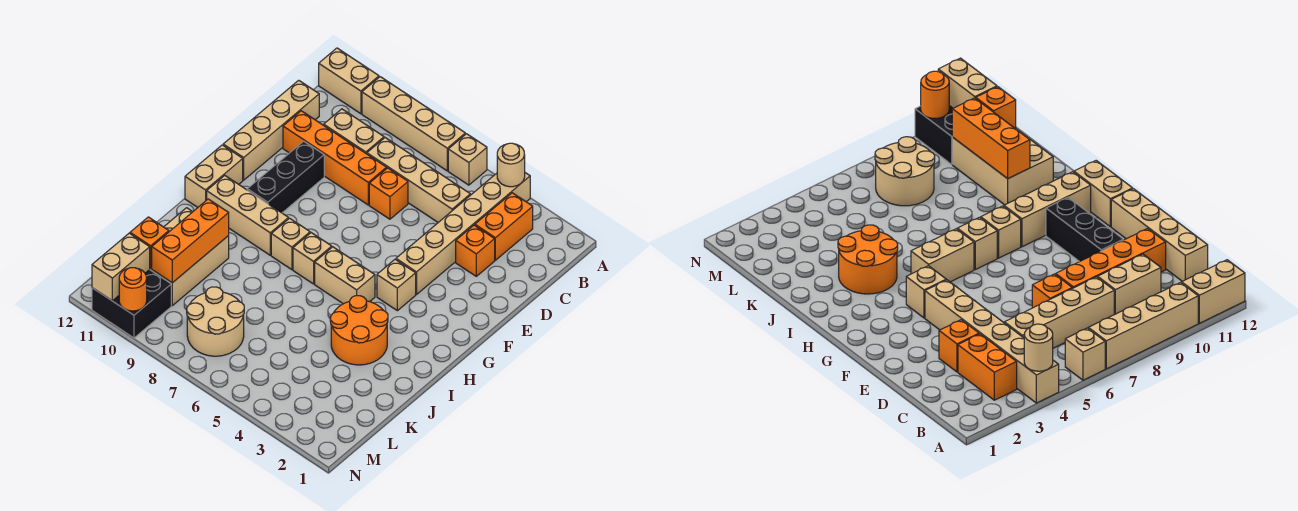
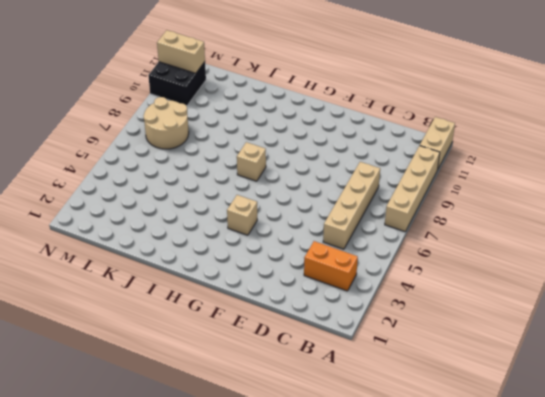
none -> tan 1x6 brick [396,173,530,294]
none -> tan 1x1 brick [448,134,487,185]
none -> tan 1x2 brick [324,109,384,154]

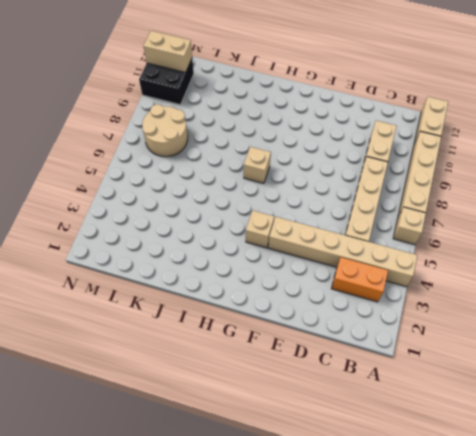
none -> tan 1x4 brick [223,80,319,180]
none -> orange 1x1 brick [456,225,495,276]
none -> orange 1x1 brick [369,168,408,219]

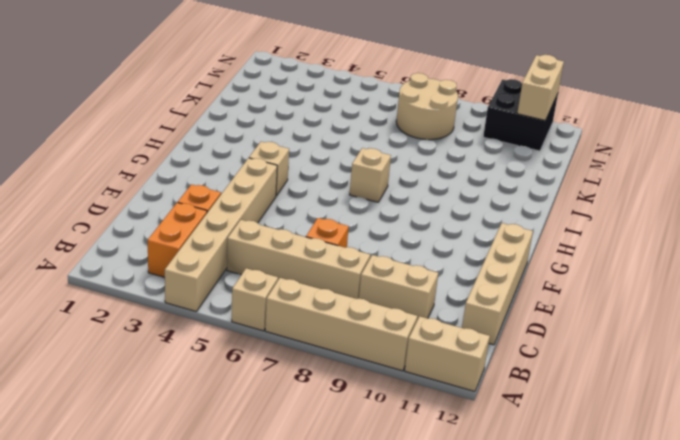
none -> orange 1x4 brick [283,111,387,205]
none -> black 1x3 brick [247,141,324,213]
none -> tan 1x2 brick [185,145,243,207]

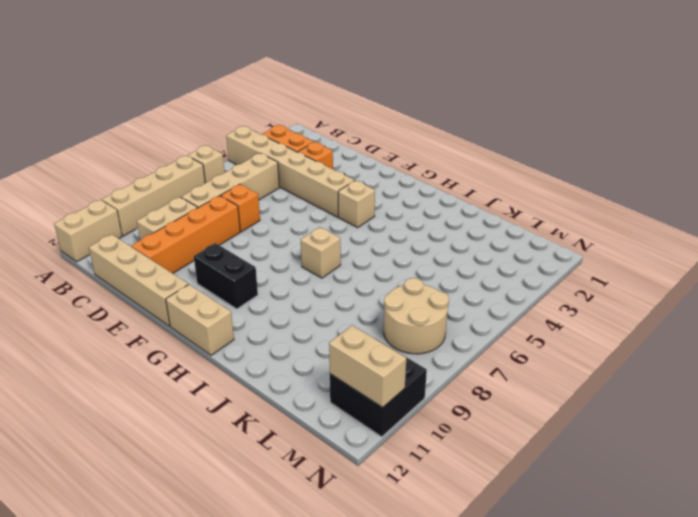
black 1x2 brick [194,243,258,309] -> black 1x3 brick [247,141,324,213]
none -> tan 1x2 brick [315,247,375,304]
none -> tan 1x1 brick [271,218,310,270]
none -> tan 1x3 brick [207,175,289,255]

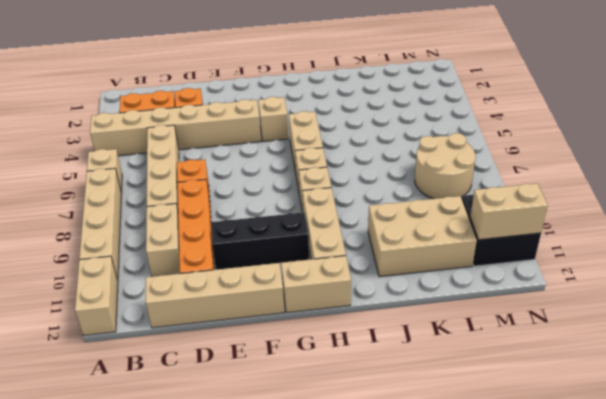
none -> orange 2x2 round brick [330,296,388,365]
none -> tan 1x1 round brick [497,143,525,187]
none -> orange 1x3 brick [152,199,229,283]

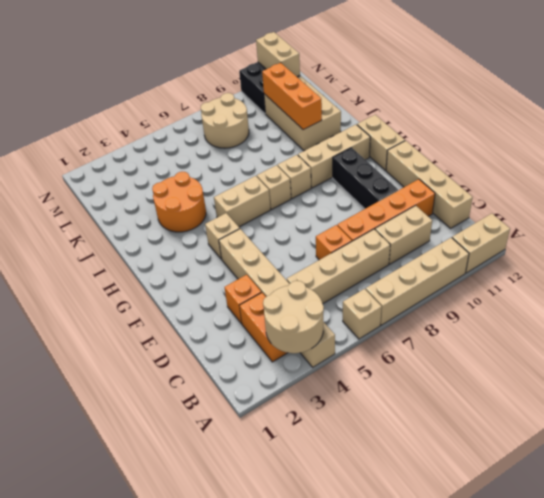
tan 2x2 round brick [263,281,324,353] -> tan 1x1 round brick [497,143,525,187]
none -> orange 1x1 brick [130,217,169,269]
none -> orange 1x1 round brick [119,268,147,311]

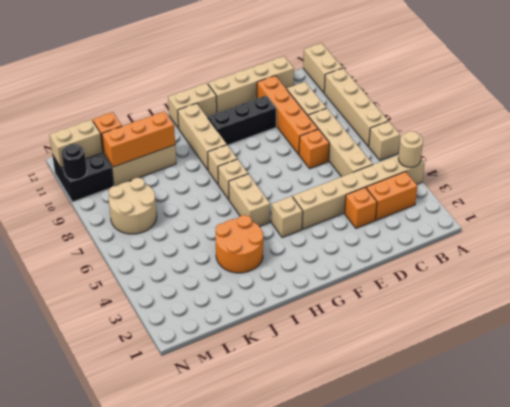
black 1x1 round brick [62,144,87,180] -> orange 1x1 round brick [119,268,147,311]

